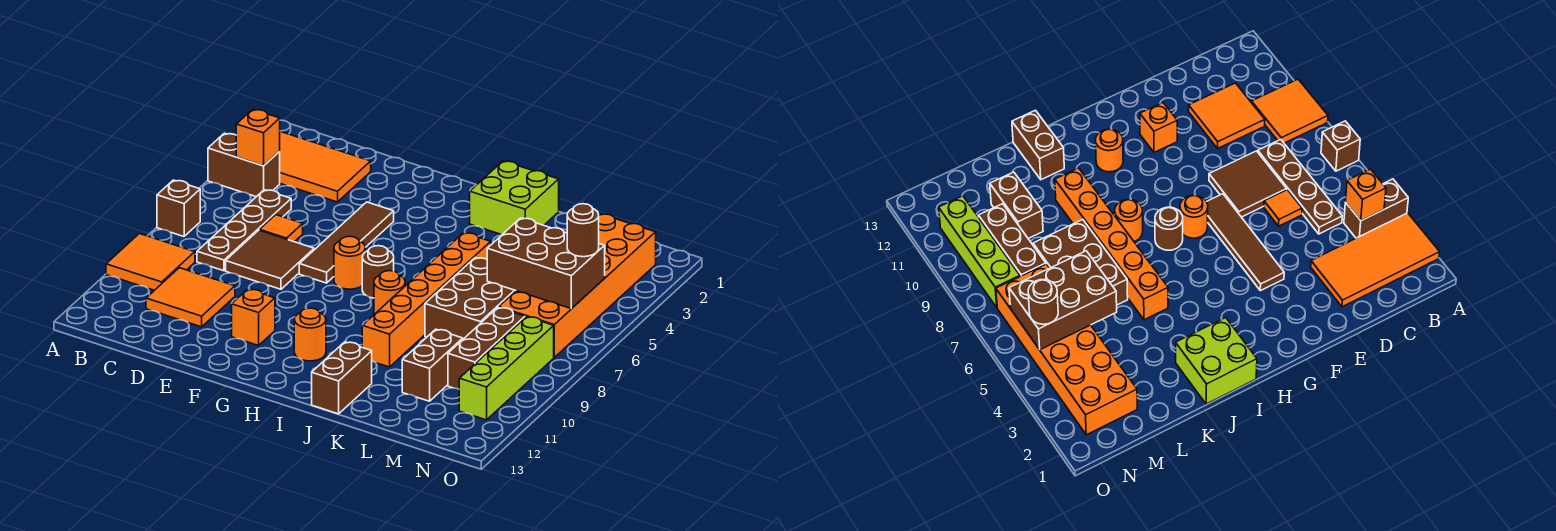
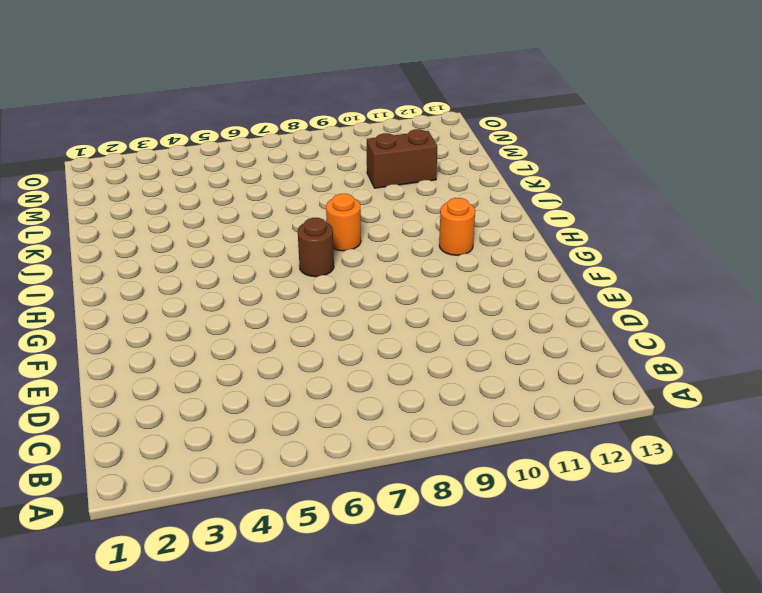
none -> orange 2x4 tile [279,132,371,202]
none -> brown 1x2 brick [208,133,280,197]
none -> brown 1x1 brick [157,180,200,236]

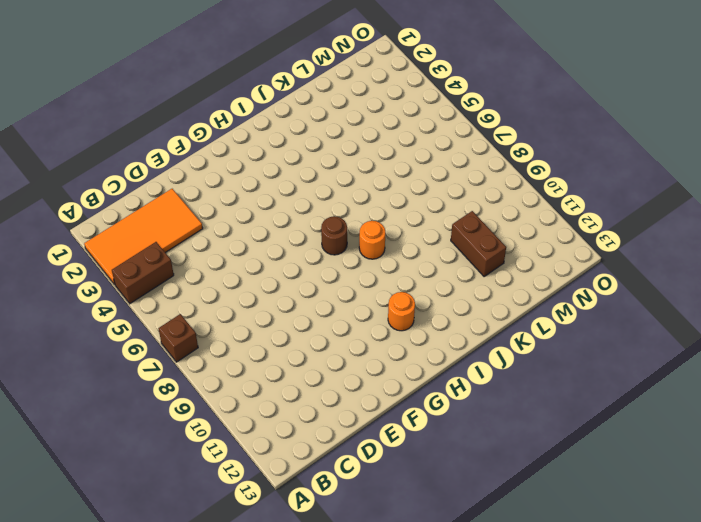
none -> orange 2x2 tile [106,234,195,290]
none -> brown 1x4 plate [197,190,291,271]
none -> orange 2x2 tile [146,268,235,327]

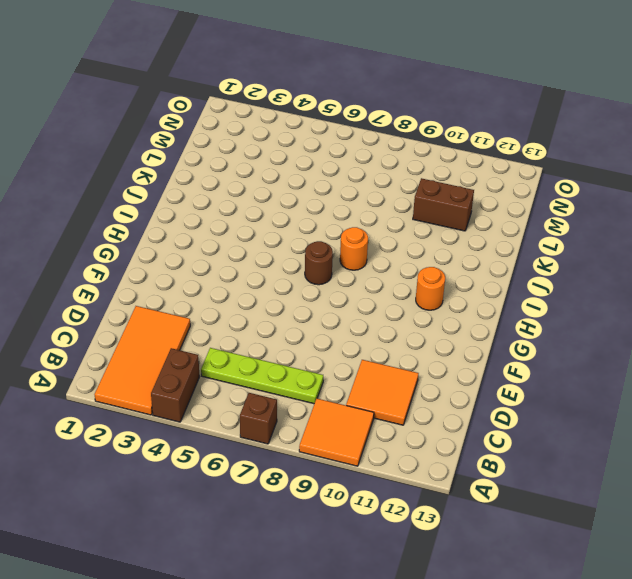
lime 1x4 plate [201,348,323,404] -> brown 1x4 plate [197,190,291,271]
none -> orange 1x1 tile [260,215,303,242]
none -> brown 2x2 tile [226,230,314,289]
none -> brown 1x4 tile [299,202,394,283]

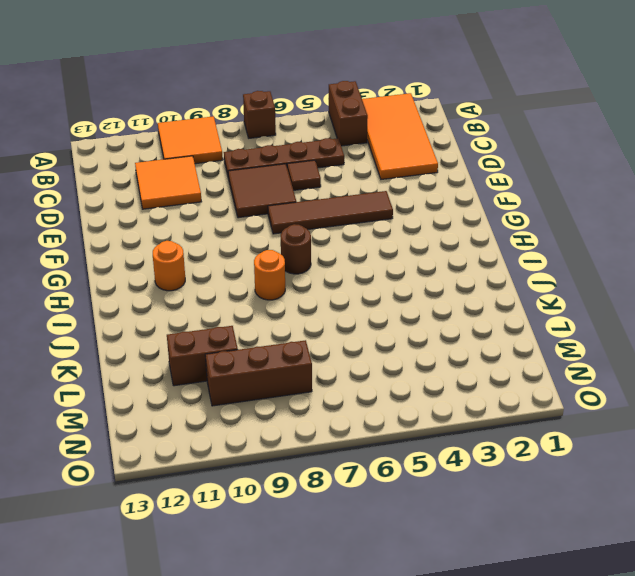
brown 1x1 tile [287,160,321,190] -> orange 1x1 tile [260,215,303,242]
none -> orange 1x1 brick [232,289,275,345]
none -> orange 1x1 round brick [334,236,365,289]
none -> lime 2x2 brick [470,161,559,235]

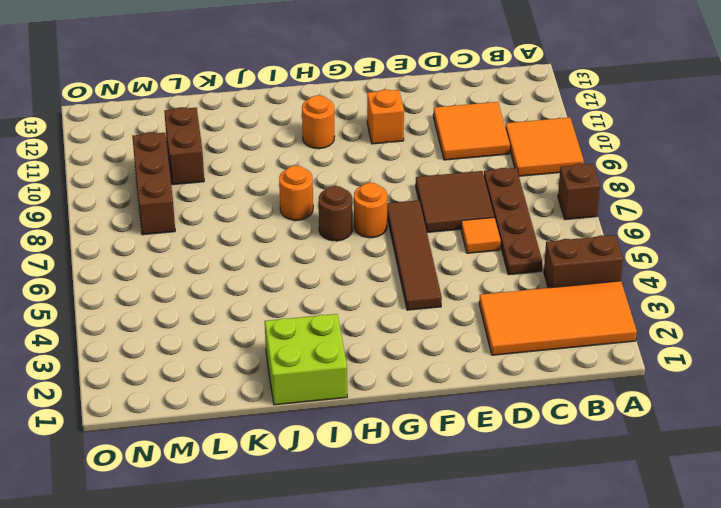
none -> orange 1x6 brick [362,233,491,367]
none -> brown 1x2 brick [312,342,372,414]
none -> brown 2x3 brick [425,258,516,339]

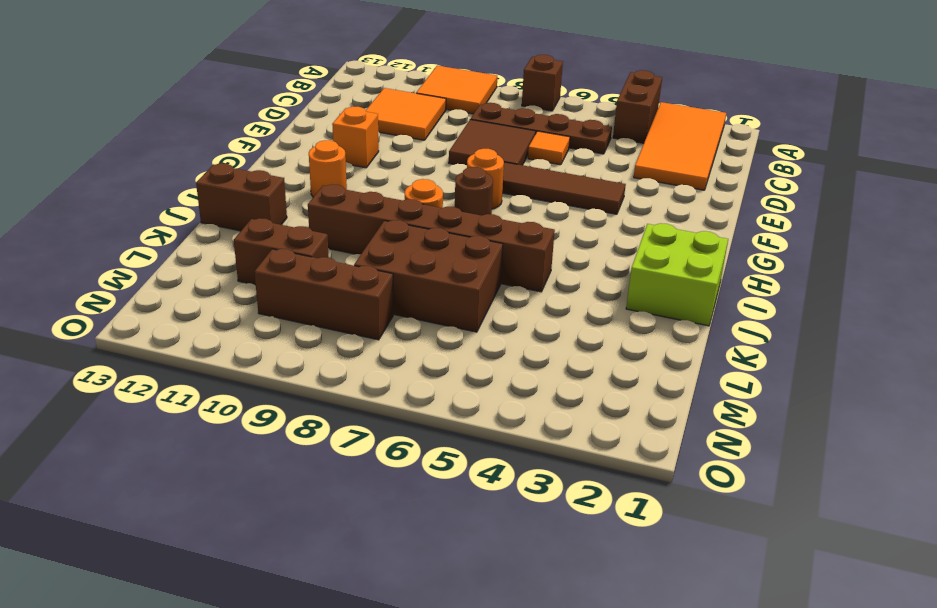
brown 1x6 brick [308,184,555,292] -> orange 1x6 brick [362,233,491,367]
none -> orange 2x6 brick [499,214,656,357]
none -> lime 1x4 brick [459,317,554,420]
none -> orange 1x1 brick [236,109,280,166]

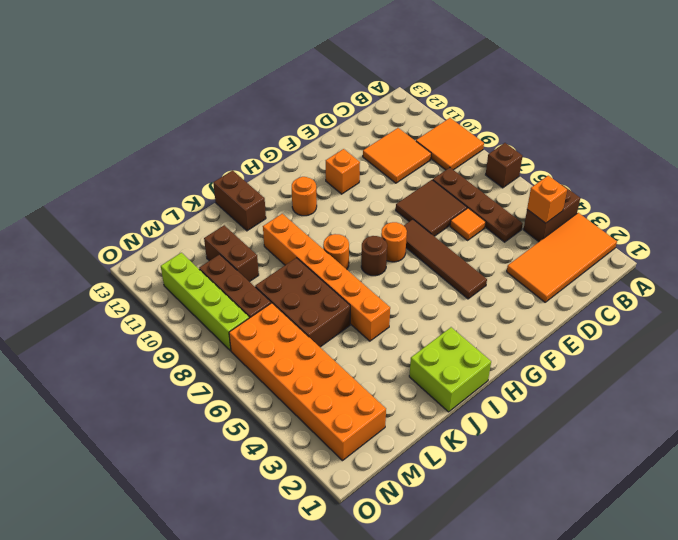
none -> brown 2x3 brick [487,218,605,309]
none -> brown 1x1 round brick [567,204,599,257]

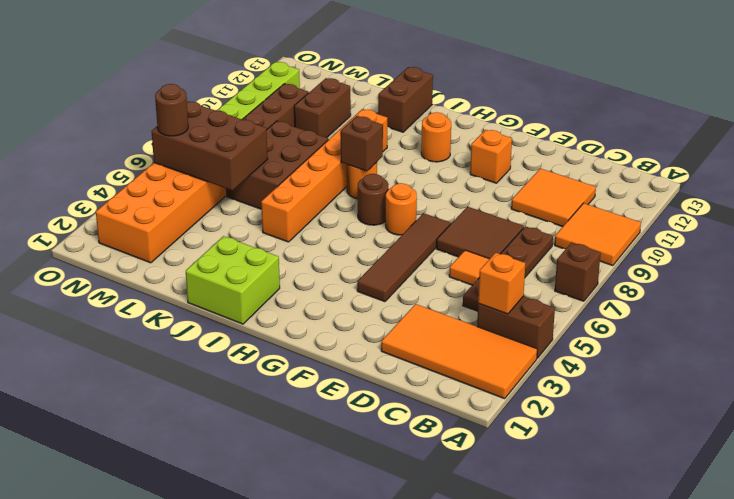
brown 1x1 brick [341,116,383,171] -> none

